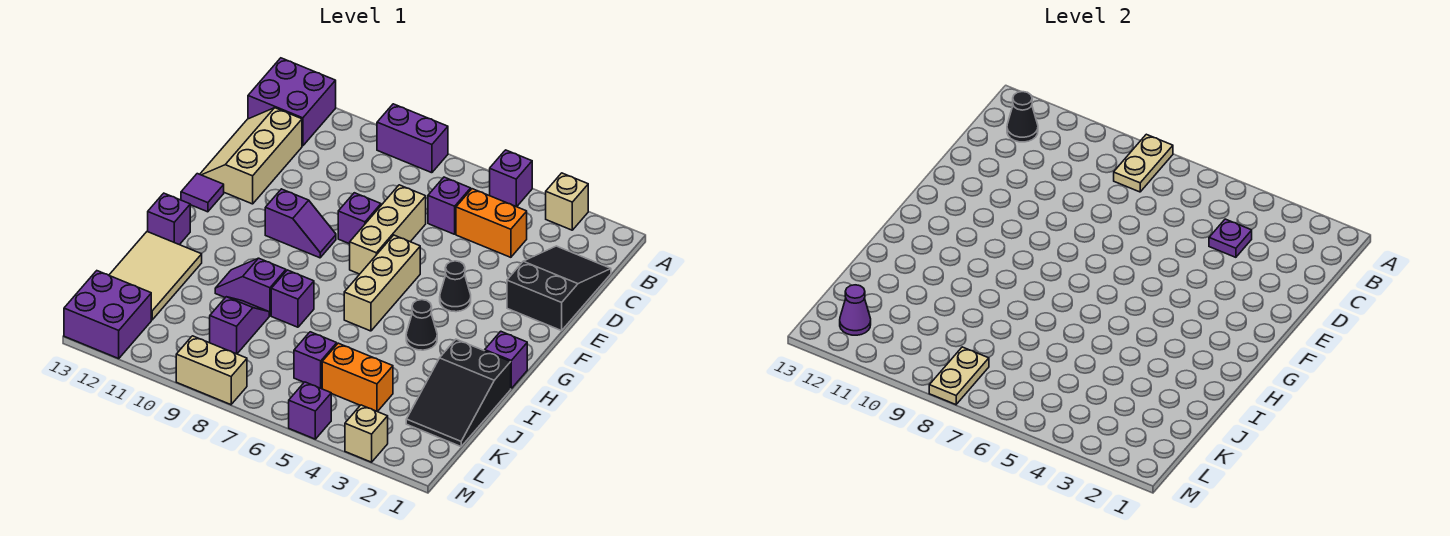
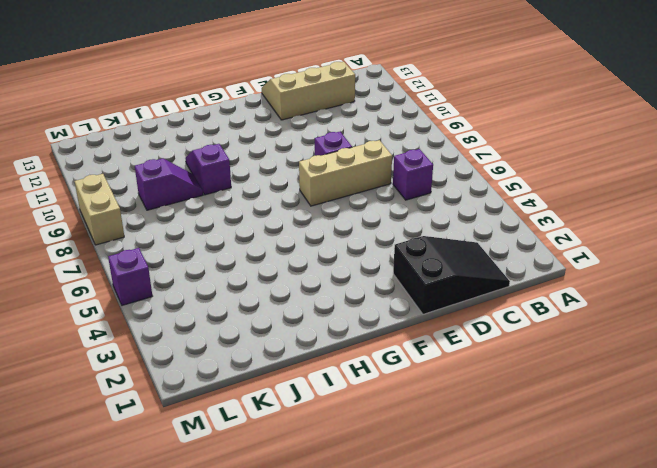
none -> tan 1x1 brick [546,173,588,230]
none -> purple 1x1 brick [490,150,532,207]
none -> purple 1x2 brick [377,104,448,173]
none -> purple 2x2 brick [248,58,336,146]

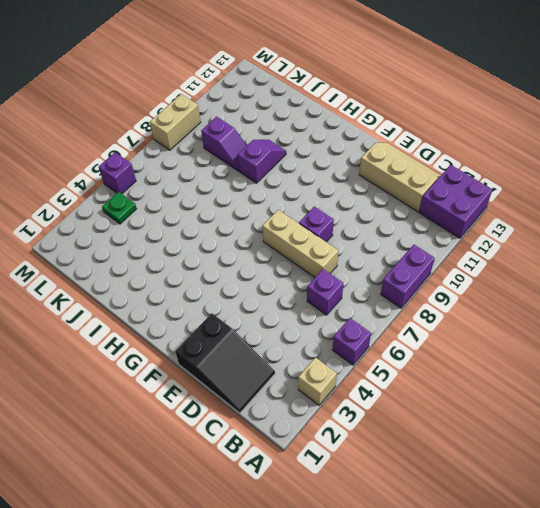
green 1x1 plate [102,192,136,224] -> none
none -> orange 1x2 brick [456,189,527,257]
none -> black 1x1 cone [440,261,471,312]
none -> tan 1x3 brick [344,235,420,331]
none -> purple 1x2 slope [265,189,336,258]

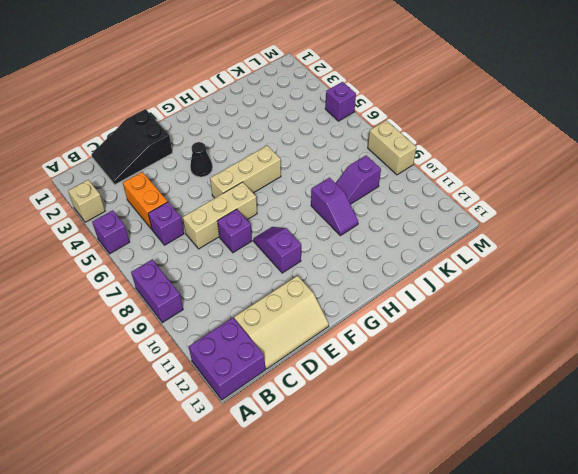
none -> purple 1x1 tile [181,174,224,212]
none -> purple 1x1 brick [485,331,527,388]
none -> black 1x1 cone [406,300,437,350]
none -> purple 1x1 brick [148,193,190,245]

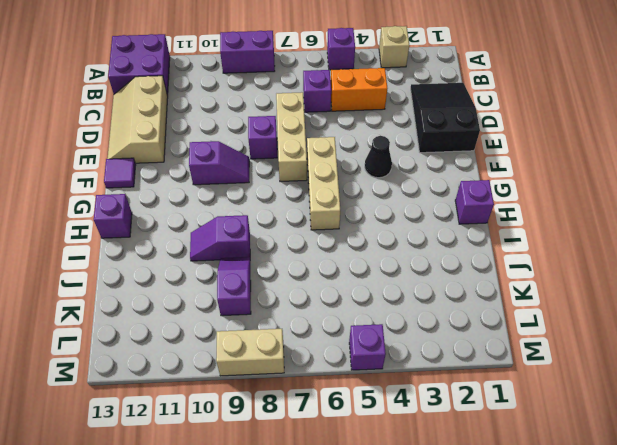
none -> black 1x1 cone [406,300,437,350]
none -> black 2x3 slope [406,339,511,446]
none -> purple 1x1 brick [271,270,314,327]
none -> tan 2x3 tile [109,231,202,320]

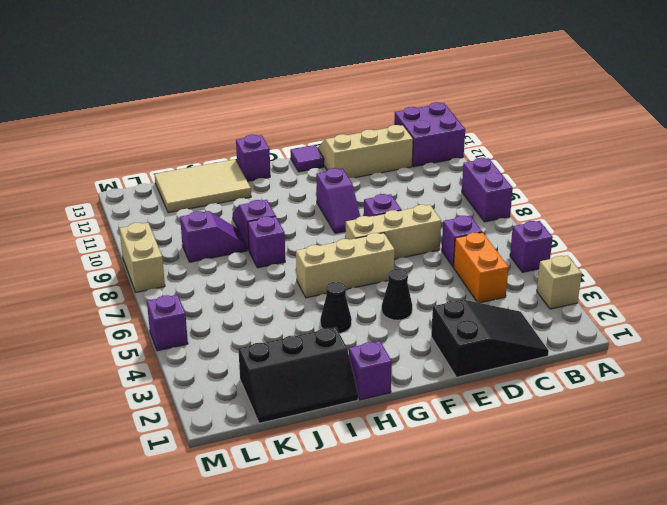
black 2x3 slope [238,327,358,423] -> black 2x3 slope turned to [406,339,511,446]
none -> orange 1x2 brick [322,343,393,412]
none -> purple 1x1 brick [294,332,337,388]
none -> purple 2x2 brick [64,271,151,359]
none -> tan 1x1 brick [345,405,388,462]

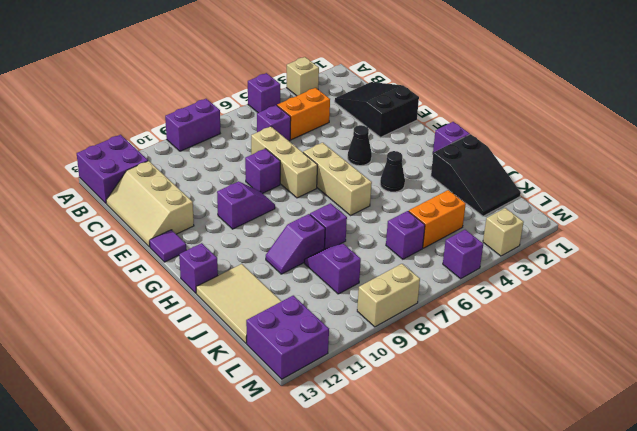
none -> tan 1x2 plate [1114,134,1173,192]
none -> black 1x1 cone [1007,92,1038,142]
none -> purple 1x1 plate [1209,219,1252,257]
none -> tan 1x2 plate [929,347,989,405]

